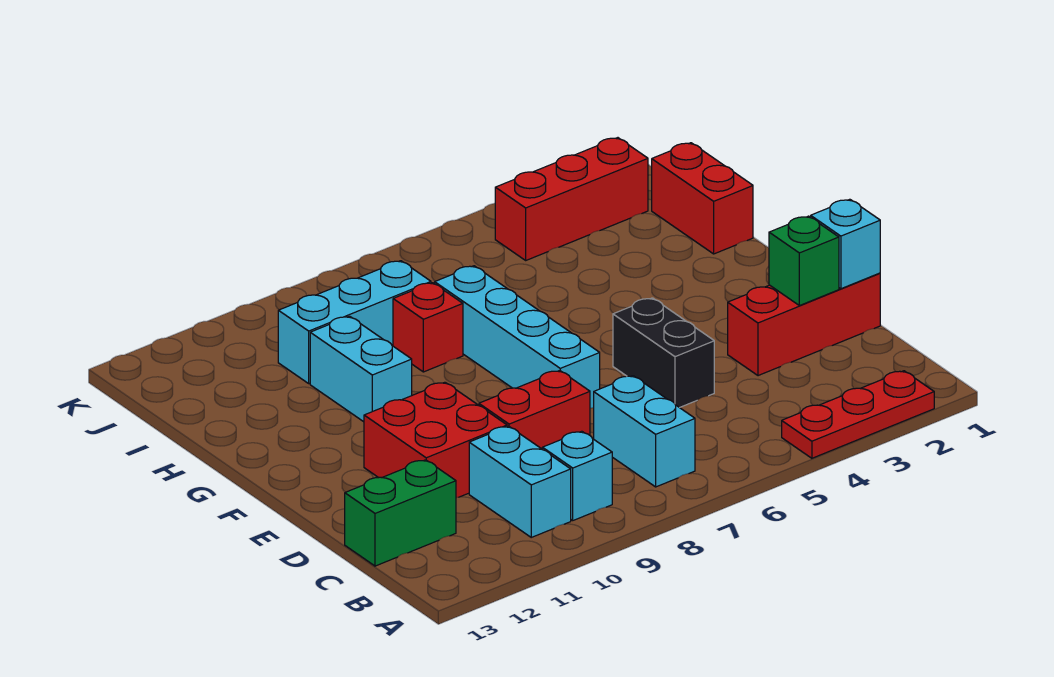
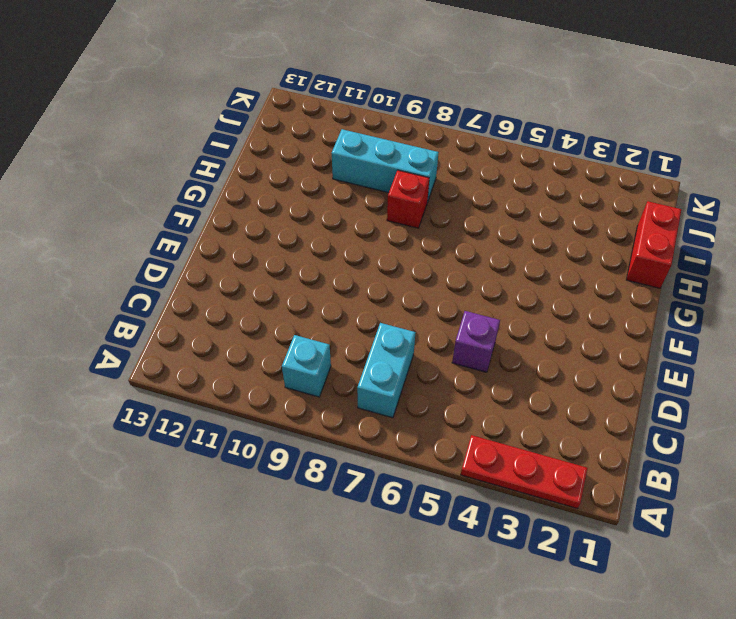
purple 1x1 brick [452,311,500,372] -> black 1x2 brick [613,298,714,408]
none -> cyan 1x2 brick [469,426,571,537]
none -> green 1x2 brick [345,460,456,566]
none -> red 1x3 brick [728,273,880,376]

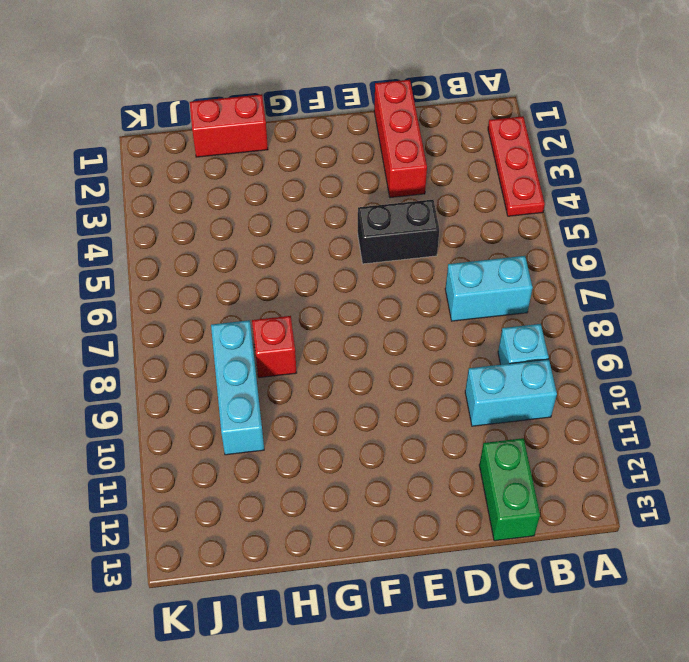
none -> red 1x2 brick [479,371,590,449]
none -> red 2x2 brick [364,382,507,498]
none -> cyan 1x4 brick [435,266,600,408]

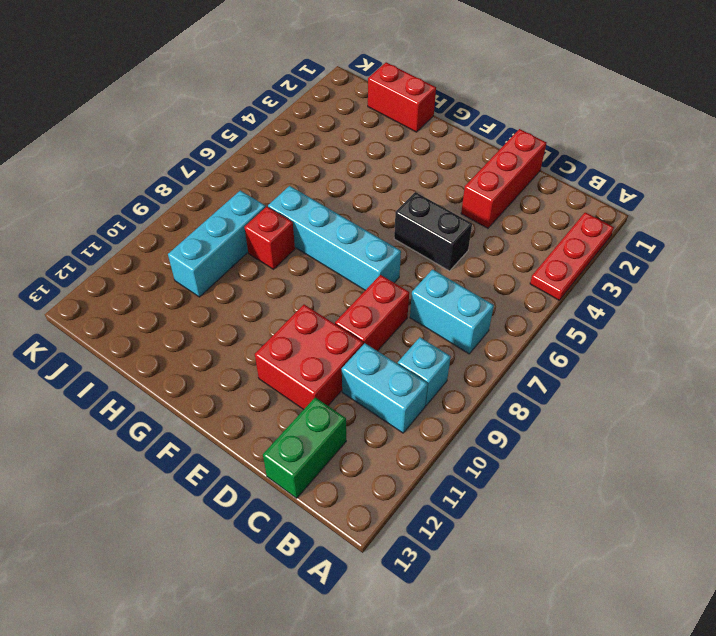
none -> cyan 1x2 brick [310,316,412,422]
none -> red 1x3 brick [495,138,648,260]
none -> cyan 1x1 brick [811,199,880,289]

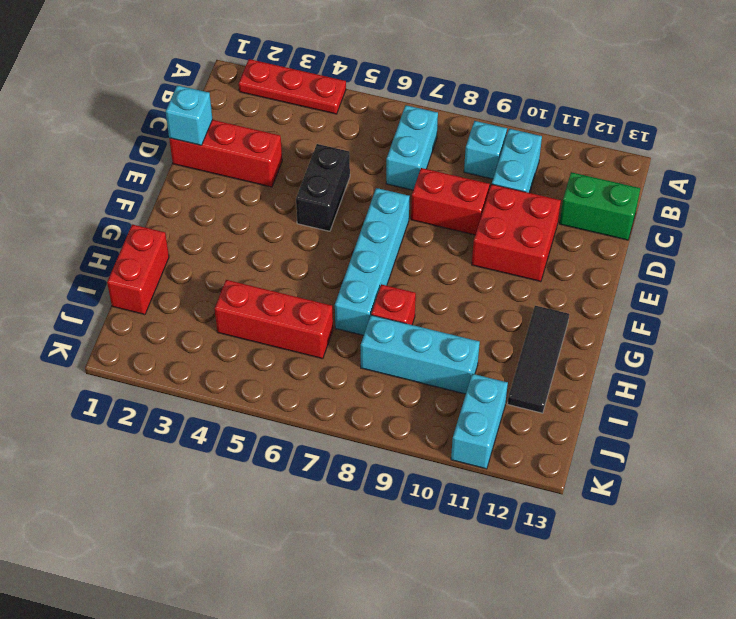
black 1x3 tile [508,306,569,413] -> none
red 1x3 brick [215,280,333,359] -> red 1x3 brick moved to [495,138,648,260]
cyan 1x2 brick [451,374,508,469] -> cyan 1x2 brick moved to [310,316,412,422]
none -> green 1x1 brick [769,216,839,306]

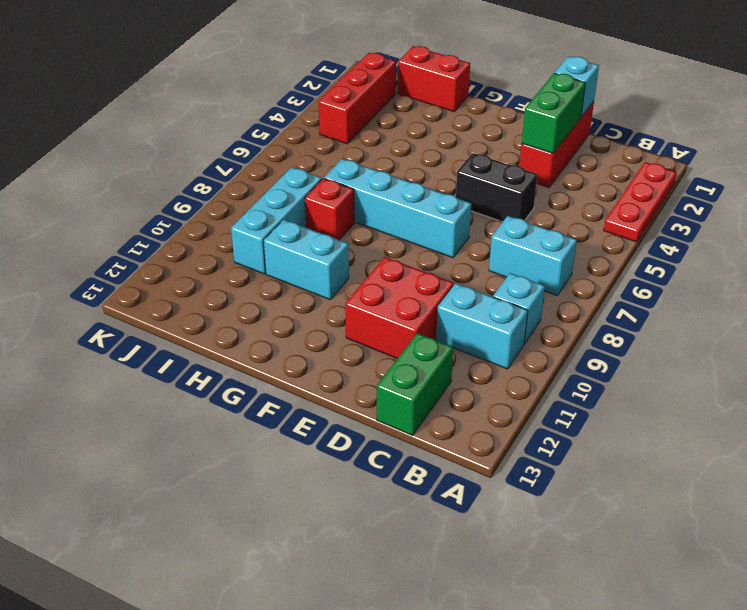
green 1x2 brick [522,73,585,153] -> green 1x1 brick [769,216,839,306]
none -> red 1x2 brick [479,371,590,449]

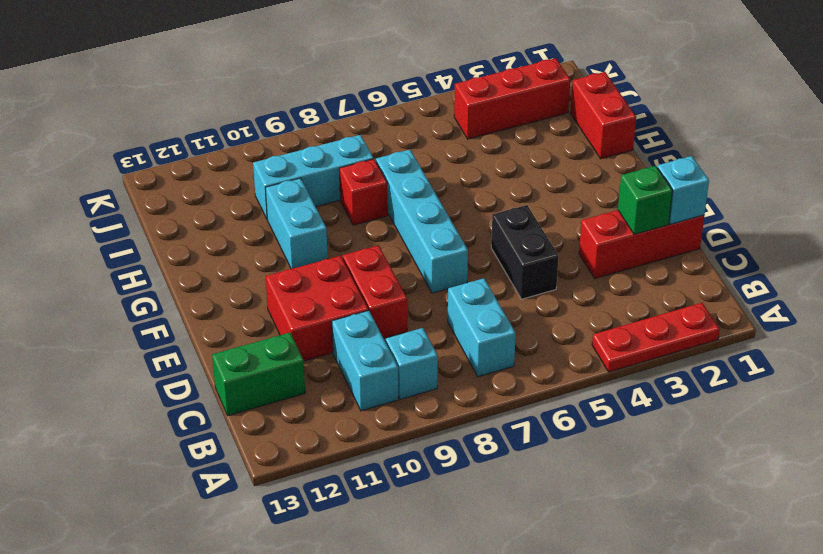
red 1x2 brick [343,245,407,338] -> red 1x2 brick turned to [479,371,590,449]

